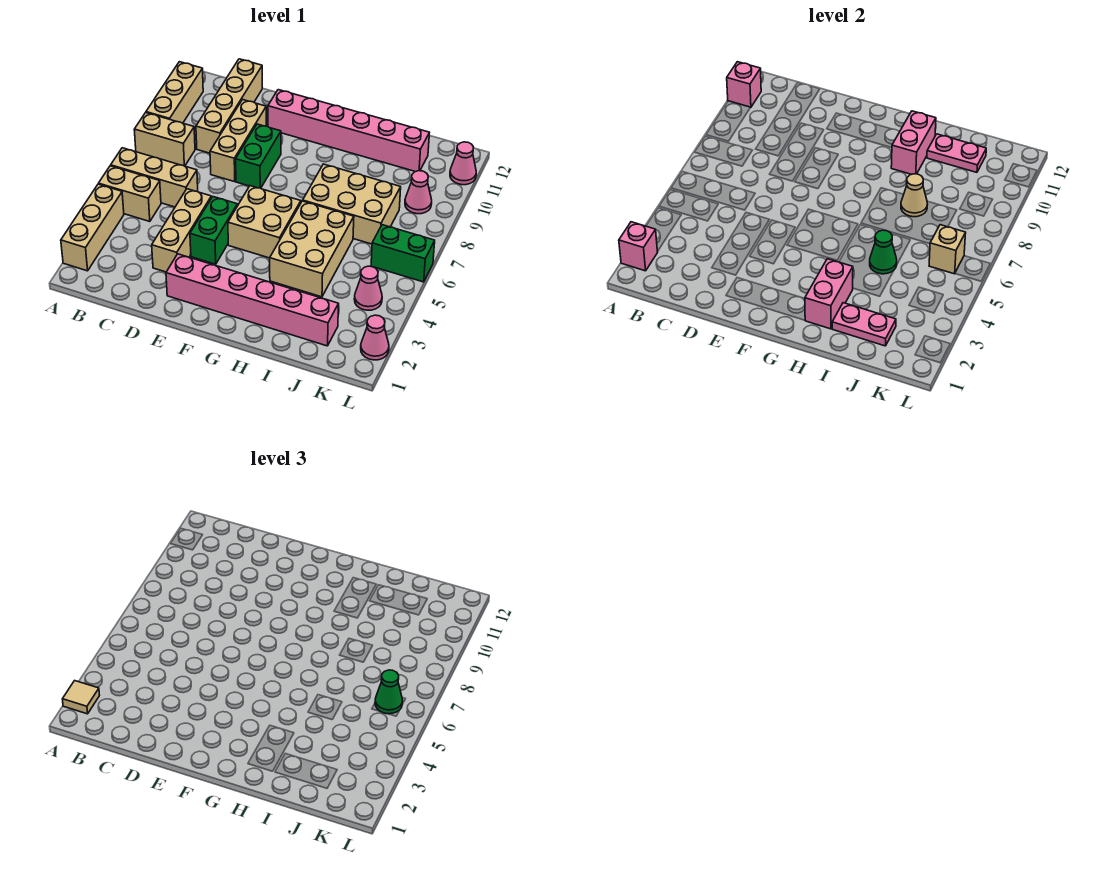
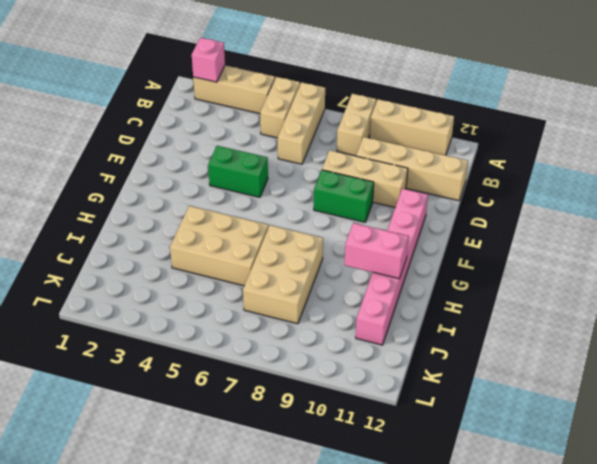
none -> tan 1x3 brick [152,189,211,272]
none -> pink 1x6 brick [166,254,339,346]
none -> tan 2x2 brick [228,186,301,258]
none -> pink 1x1 cone [354,266,382,310]

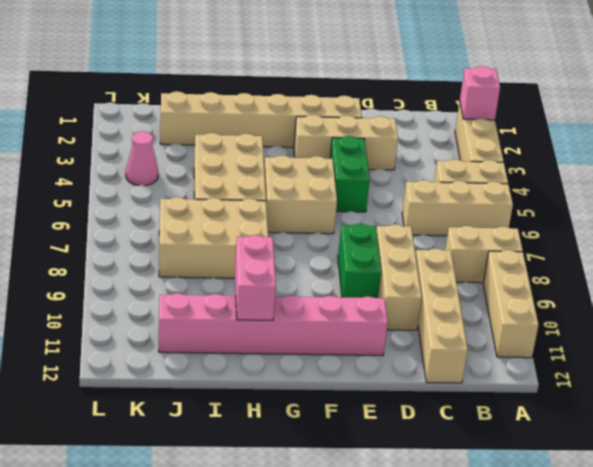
tan 1x3 brick [294,115,398,170] -> tan 1x3 brick turned to [152,189,211,272]
tan 1x6 brick [160,91,362,147] -> pink 1x6 brick [166,254,339,346]
none -> green 1x2 brick [371,225,435,282]
none -> pink 1x1 cone [405,171,432,214]
none -> pink 1x1 cone [361,315,389,360]
none -> pink 1x1 cone [450,142,476,185]

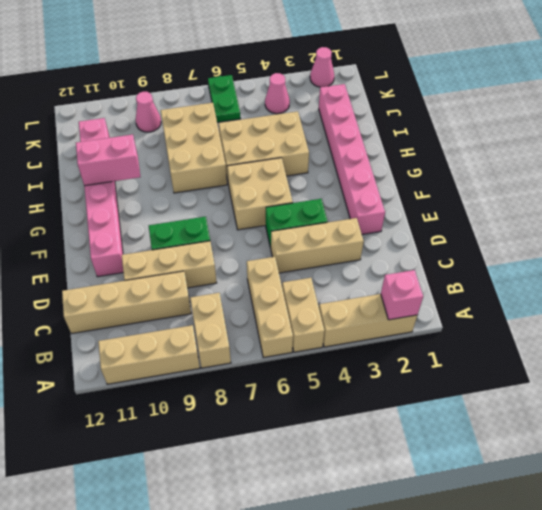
green 1x2 plate [208,75,241,122] -> green 1x2 brick [371,225,435,282]
none -> pink 1x1 cone [450,142,476,185]
none -> pink 1x1 brick [727,62,761,108]
none -> pink 1x2 brick [805,259,853,329]
none -> pink 1x2 plate [832,303,896,346]

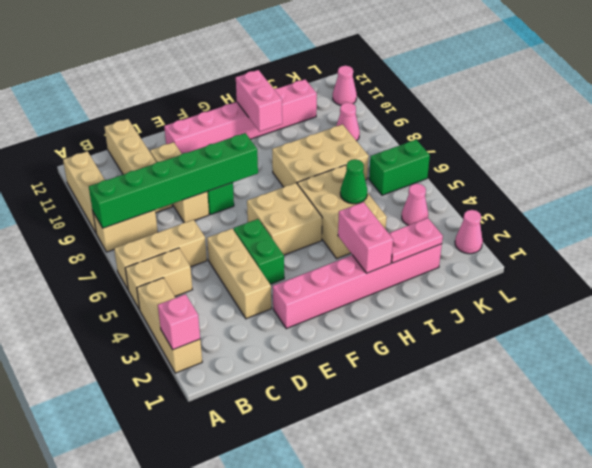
green 1x6 brick [89,133,258,228] -> none
none -> pink 1x1 brick [727,62,761,108]
none -> tan 1x1 cone [901,174,928,217]
none -> pink 1x2 plate [927,134,986,172]
none -> tan 1x1 brick [929,225,966,274]

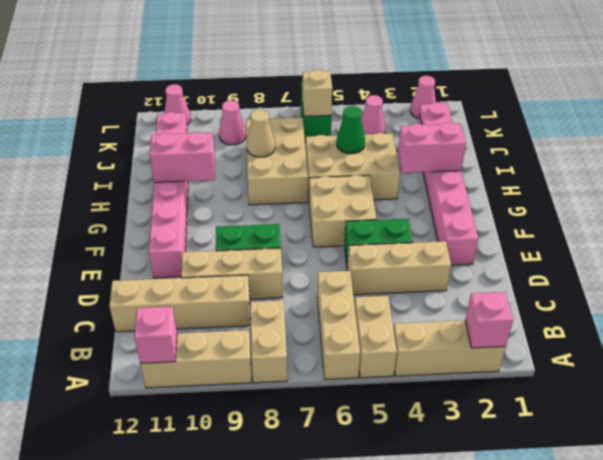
none -> tan 1x1 tile [62,681,100,714]
none -> green 1x1 cone [375,670,402,714]

